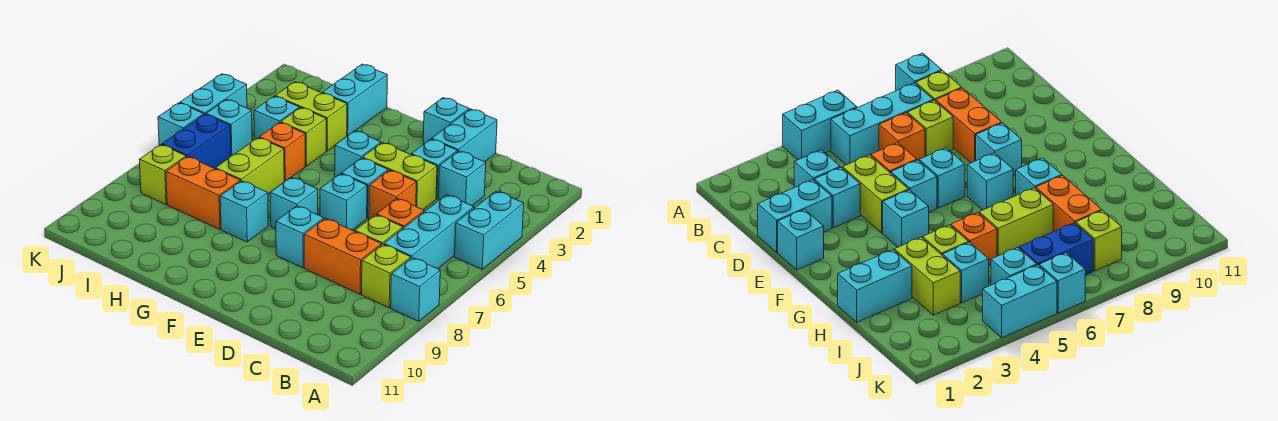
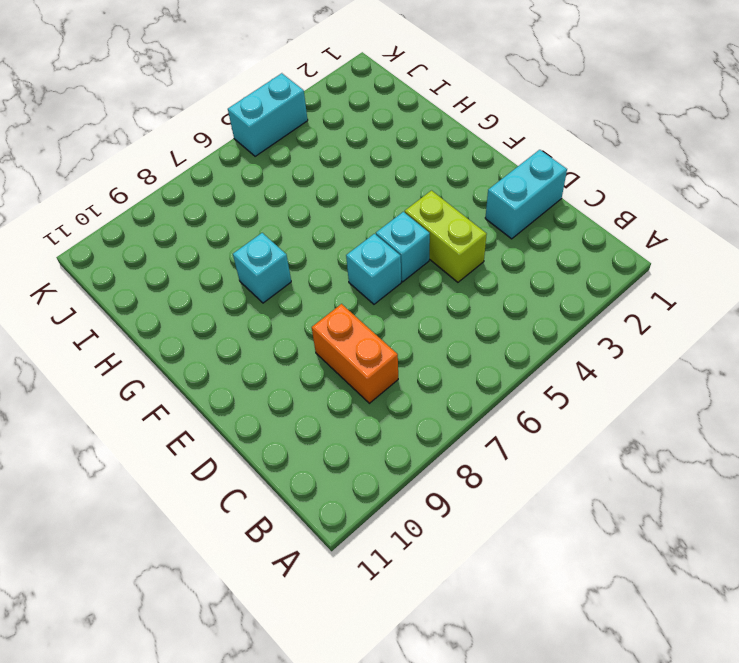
none -> cyan 1x2 brick [455,191,524,269]
none -> cyan 1x1 brick [391,258,440,321]
none -> cyan 1x3 brick [384,195,474,269]
none -> lime 1x1 brick [362,244,411,308]

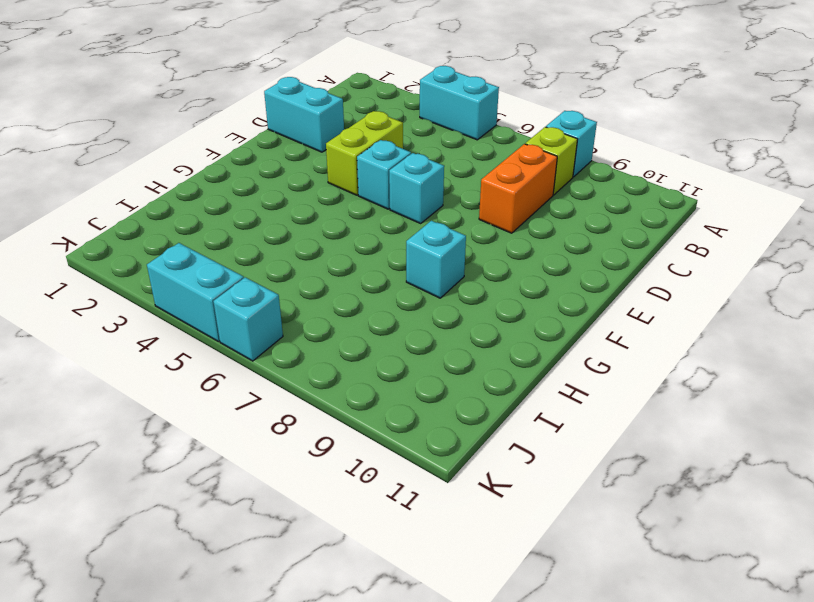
none -> cyan 1x3 brick [384,195,474,269]
none -> cyan 1x1 brick [438,151,486,206]
none -> orange 1x1 brick [377,198,424,228]
none -> lime 1x1 brick [355,215,403,245]

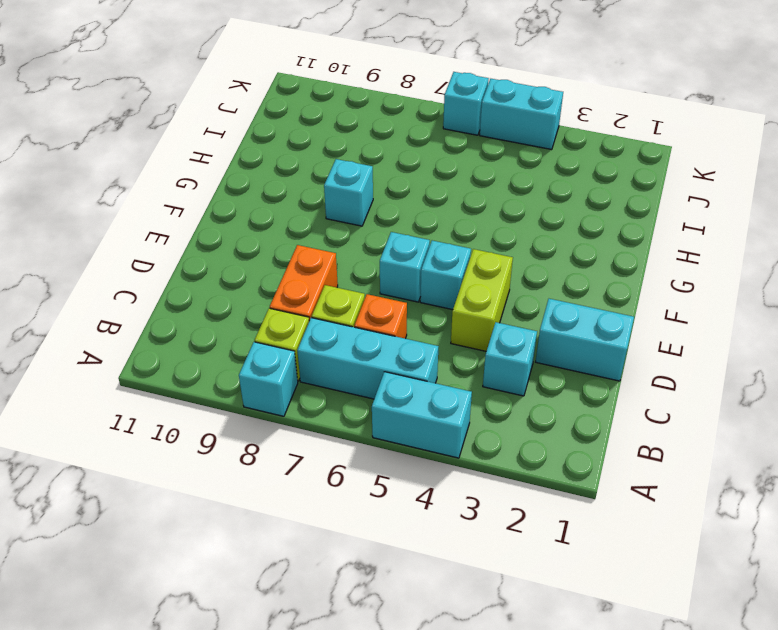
none -> cyan 1x1 brick [411,139,457,199]
none -> orange 1x1 brick [369,170,416,219]
none -> cyan 1x1 brick [423,98,469,144]
none -> cyan 1x1 brick [276,206,324,268]

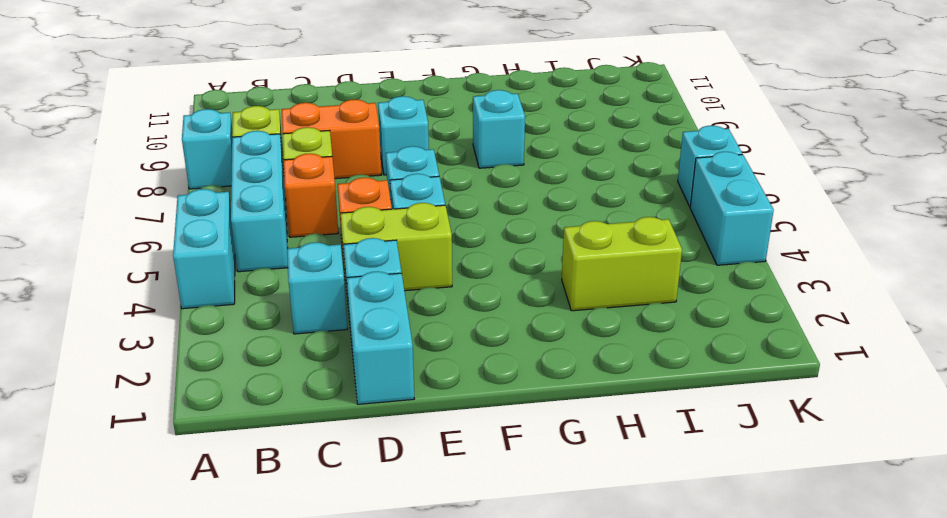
none -> cyan 1x1 brick [423,98,469,144]
none -> cyan 1x1 brick [335,131,381,177]
none -> cyan 1x1 brick [270,177,318,229]
none -> cyan 1x2 brick [322,64,387,136]

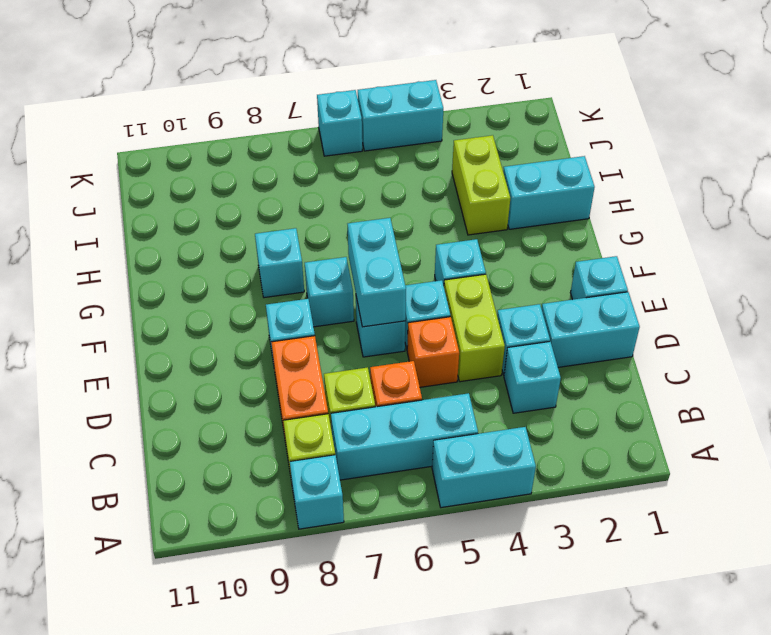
cyan 1x2 brick [348,218,406,327] -> none
none -> lime 1x1 brick [281,108,326,166]
none -> orange 1x1 brick [259,122,305,182]
none -> lime 1x2 brick [215,138,284,194]
none -> orange 1x2 brick [166,156,240,229]

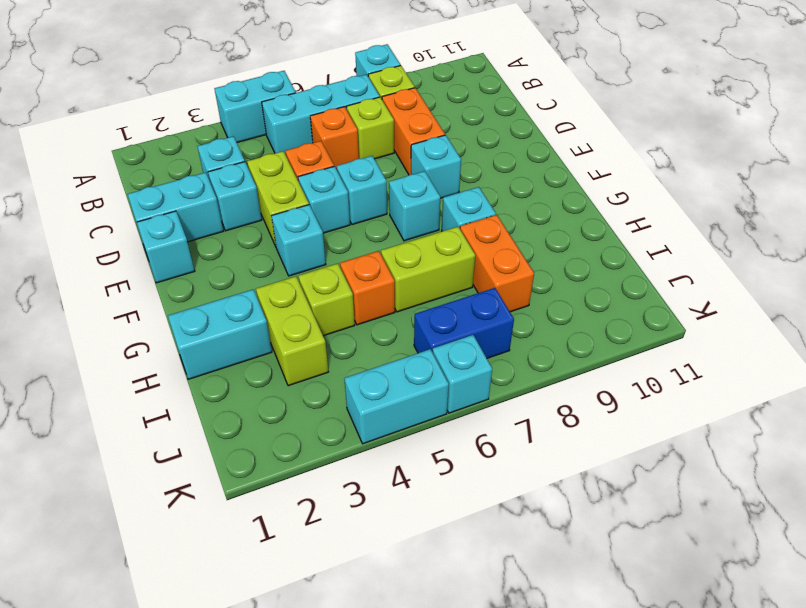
none -> cyan 1x1 brick [254,96,299,140]
none -> cyan 1x1 brick [206,100,252,156]
none -> lime 1x1 brick [139,145,186,204]

